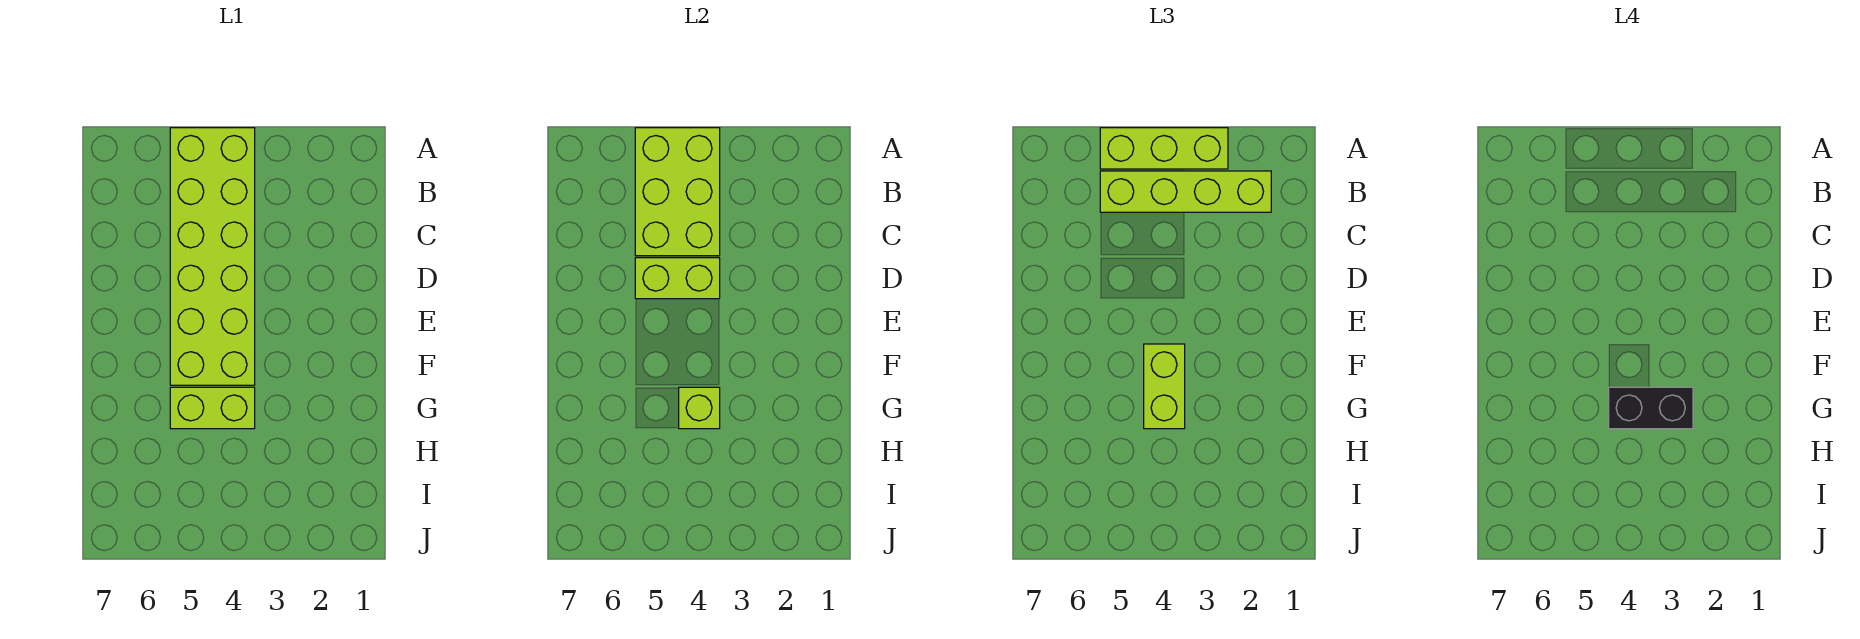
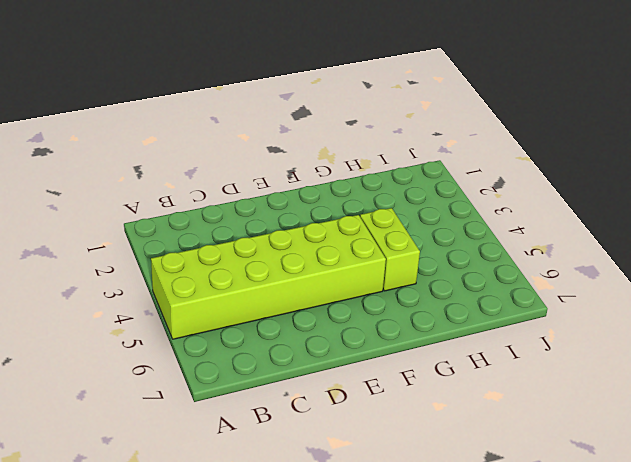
none -> lime 2x3 brick [635,128,720,256]
none -> lime 1x2 brick [635,258,720,299]

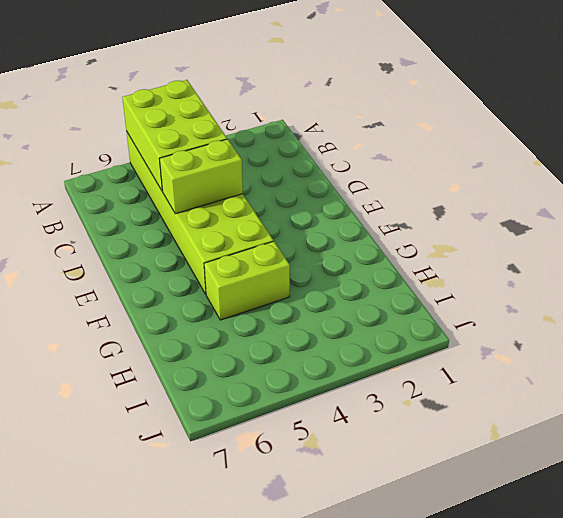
none -> lime 1x1 brick [679,387,720,429]
none -> lime 1x3 brick [1100,128,1228,169]

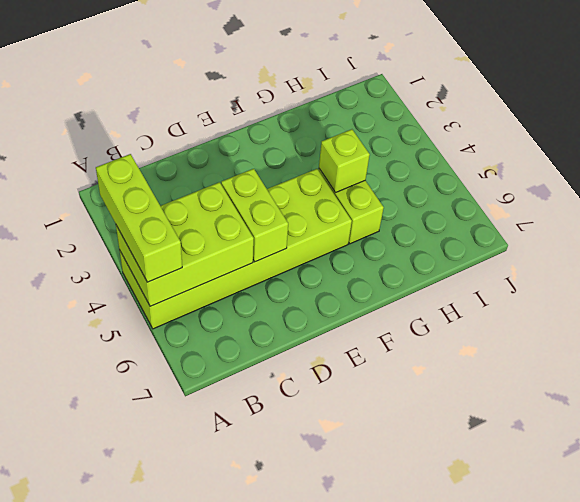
none -> lime 1x4 brick [1100,171,1271,212]
none -> lime 1x2 brick [1144,344,1185,429]

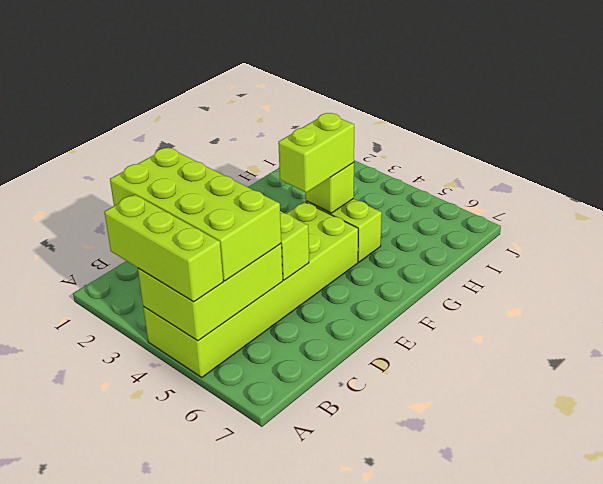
lime 2x4 brick [110,147,281,281] -> lime 1x4 brick [1100,171,1271,212]
none -> black 1x2 brick [1609,387,1693,429]

